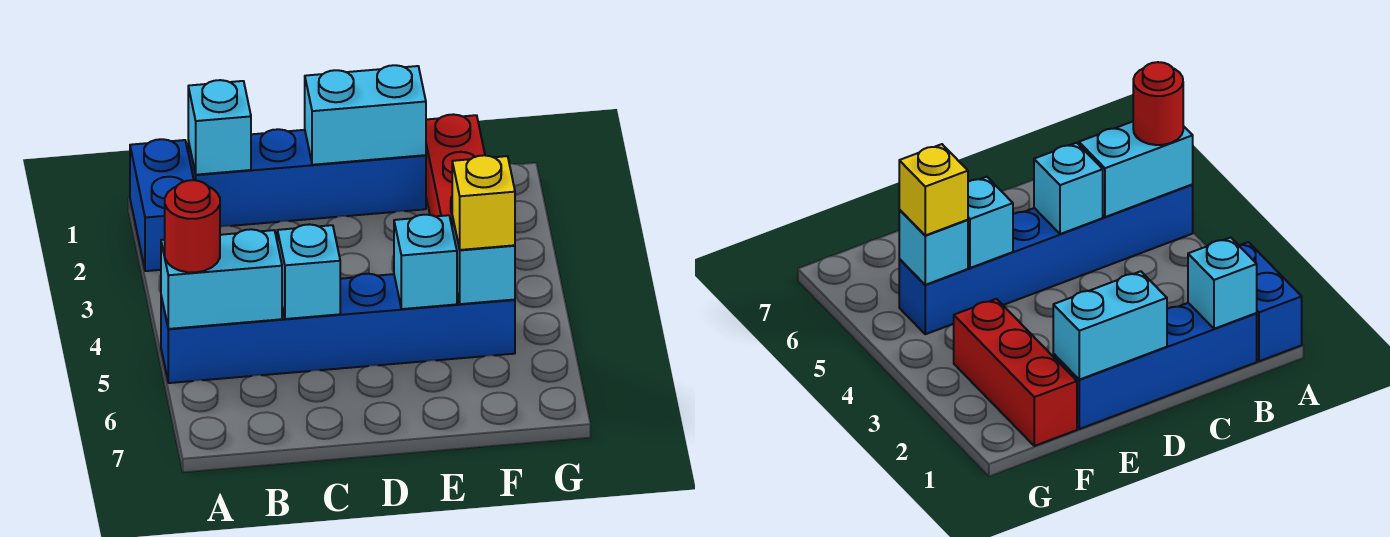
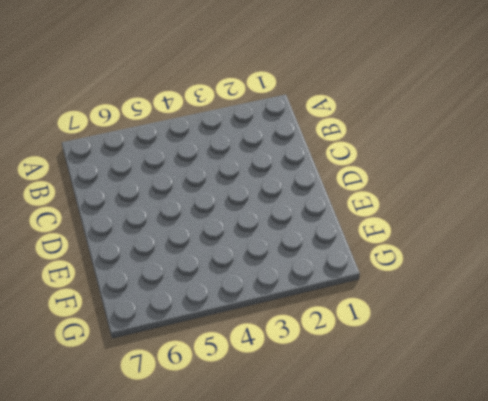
none -> blue 1x2 brick [130,139,194,271]
none -> blue 1x6 brick [161,274,515,383]
none -> blue 1x4 brick [188,129,426,227]

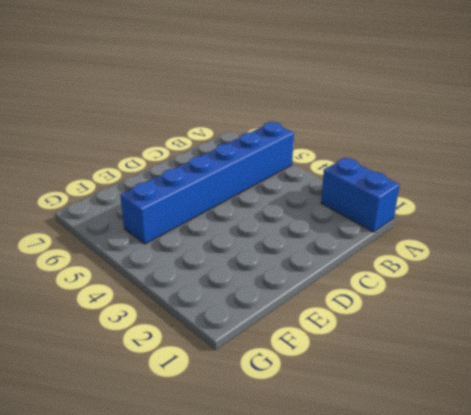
none -> blue 1x4 brick [188,129,426,227]
none -> red 1x3 brick [426,114,485,225]
none -> cyan 1x2 brick [161,229,282,329]

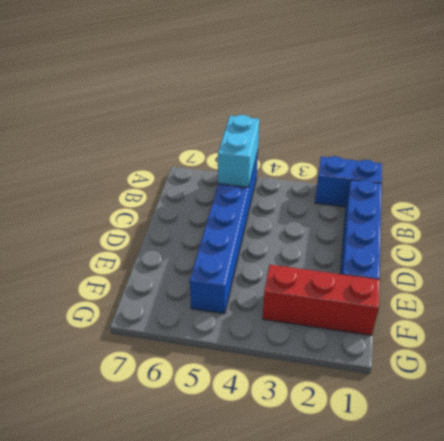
none -> cyan 1x1 brick [188,80,251,175]
none -> cyan 1x1 brick [277,224,340,319]
none -> cyan 1x2 brick [305,65,426,165]

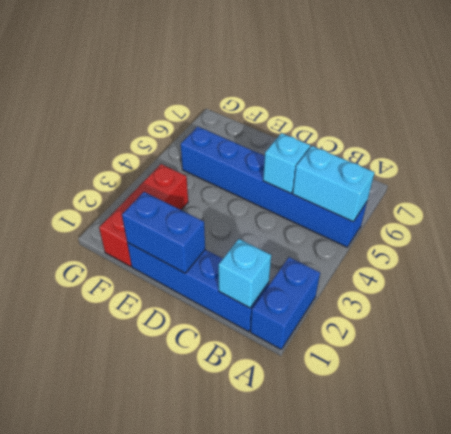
blue 1x2 brick [122,192,205,273] -> cyan 1x2 brick [305,65,426,165]
none -> cyan 1x1 brick [394,215,457,309]
none -> cyan 1x1 brick [452,216,515,304]
none -> red 1x1 round brick [165,180,220,272]

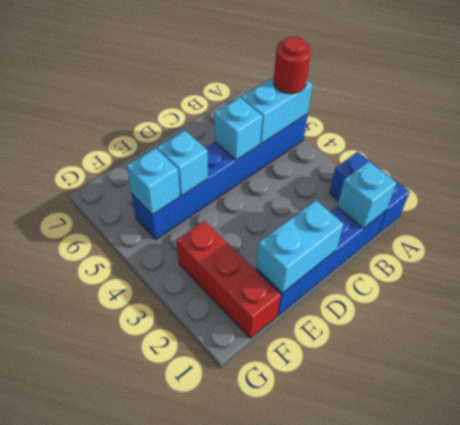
none -> yellow 1x1 brick [452,155,515,250]

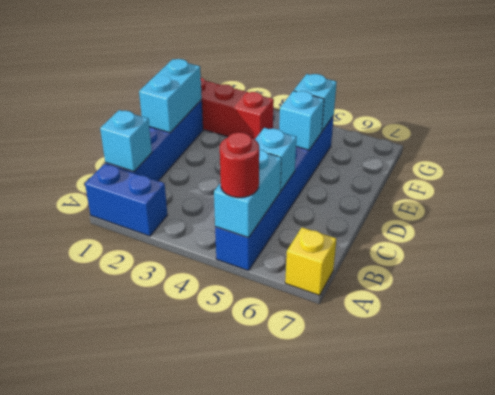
yellow 1x1 brick [285,227,336,295] -> yellow 1x1 brick moved to [452,155,515,250]

